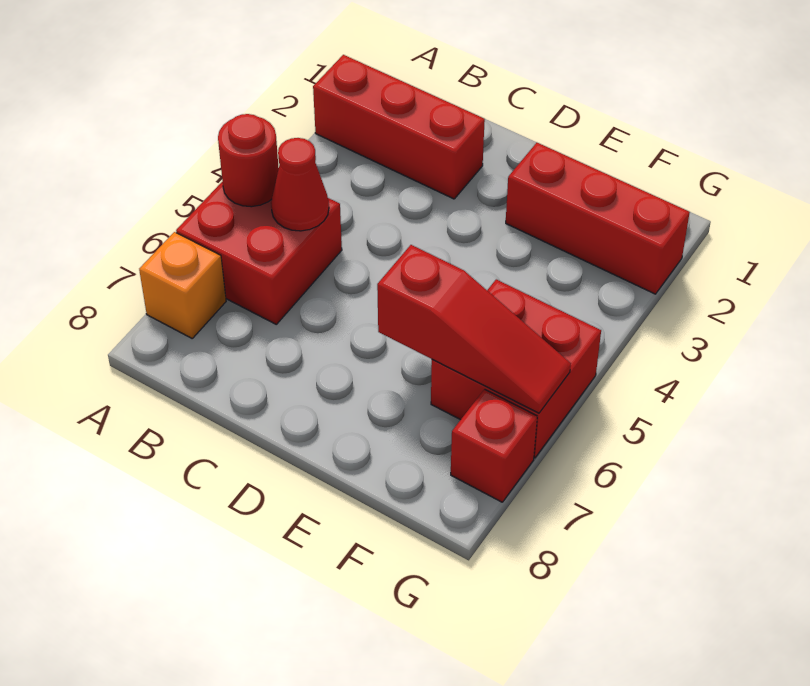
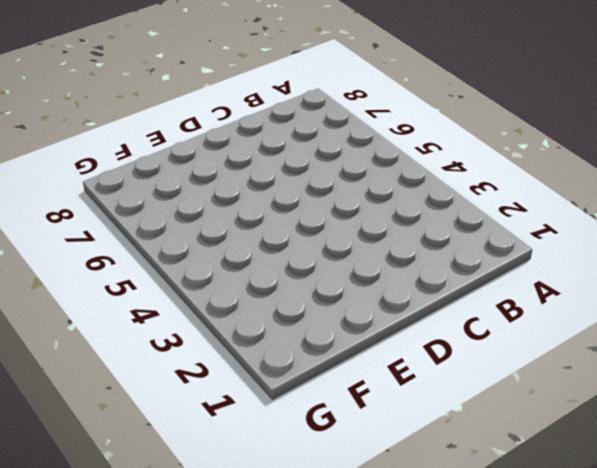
none -> red 1x3 brick [313,55,485,199]
none -> red 2x2 brick [176,181,342,324]

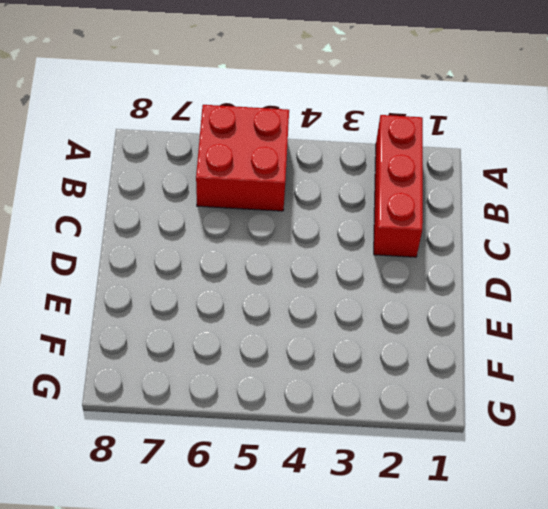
none -> orange 1x1 brick [139,232,226,338]
none -> red 1x3 brick [506,143,690,294]

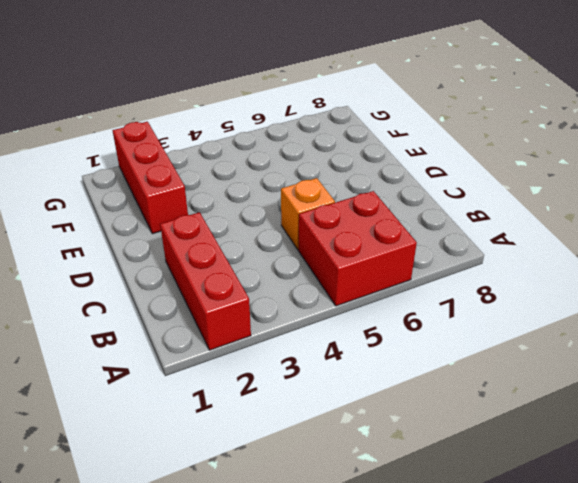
orange 1x1 brick [281,178,335,249] -> orange 1x1 brick moved to [139,232,226,338]
none -> red 2x2 brick [431,279,601,458]
none -> red 1x1 brick [451,389,537,502]

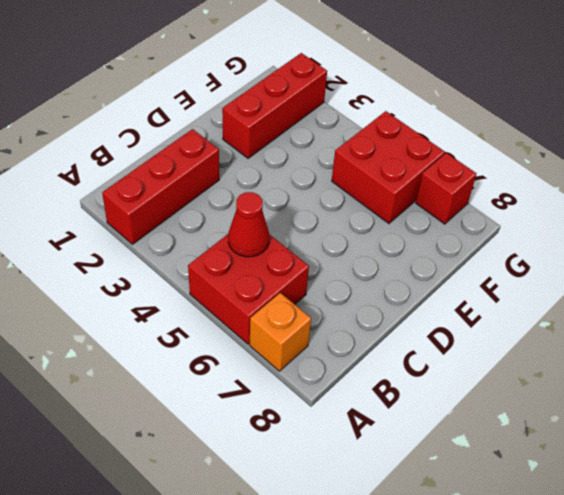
none -> red 1x1 round brick [218,114,279,207]
none -> red 1x3 slope [377,245,571,413]

